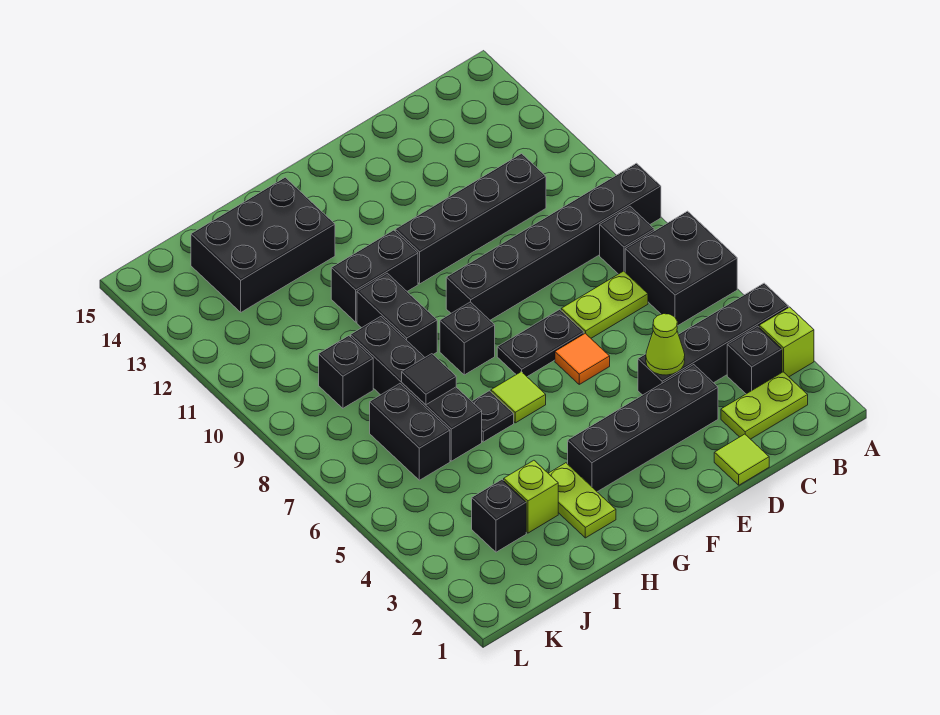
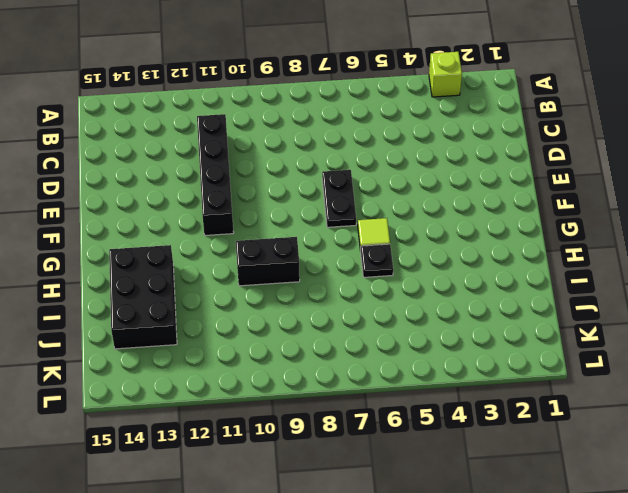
none -> black 1x4 brick [638,283,789,395]
none -> black 2x2 brick [625,211,737,326]
none -> black 1x6 brick [446,163,661,320]

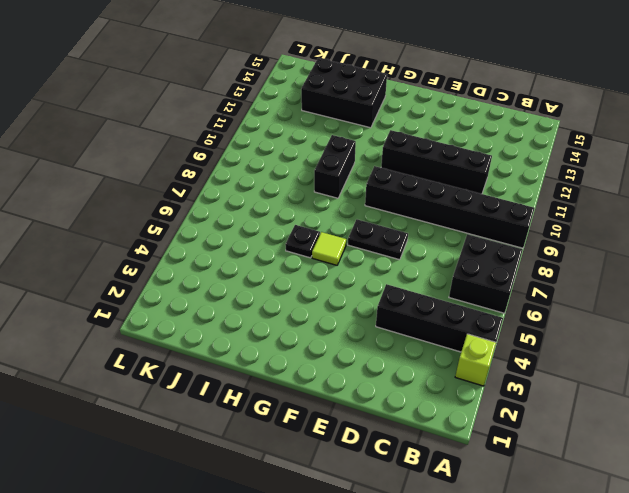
none -> lime 1x2 plate [721,372,808,439]
none -> black 1x1 brick [727,326,782,394]
none -> black 1x1 brick [600,207,654,274]

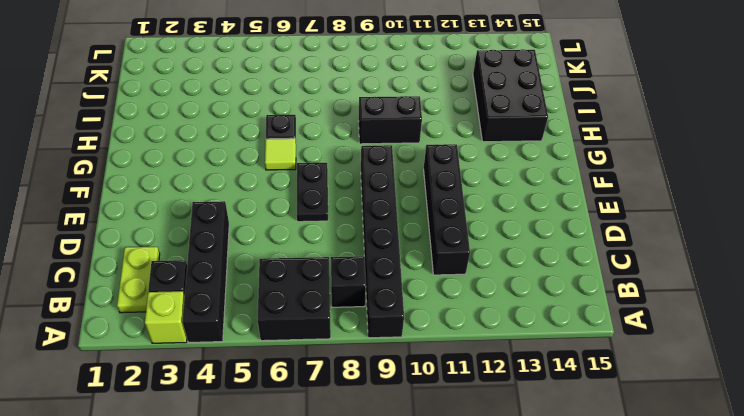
none -> lime 1x2 plate [561,271,648,338]
none -> lime 1x1 tile [714,434,769,485]
none -> black 1x4 brick [568,365,718,492]

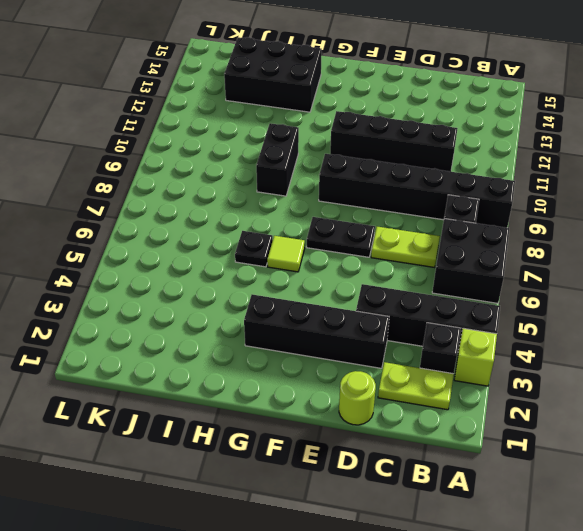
lime 1x1 round brick [339,371,376,425] -> lime 1x1 tile [714,434,769,485]
none -> orange 1x1 tile [555,333,610,384]
none -> black 1x1 brick [440,302,495,375]
none -> black 1x2 brick [331,230,418,322]

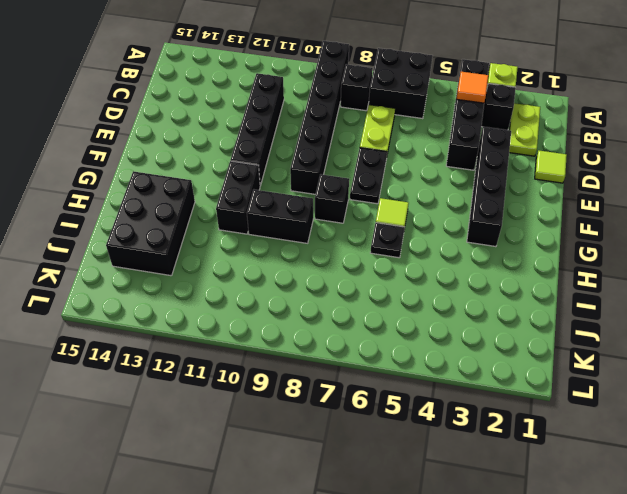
orange 1x1 tile [457,72,488,103] -> orange 1x1 tile moved to [555,333,610,384]
none -> lime 1x2 plate [548,463,616,538]
none -> lime 1x1 brick [504,460,558,533]
none -> black 1x4 brick [351,317,482,461]

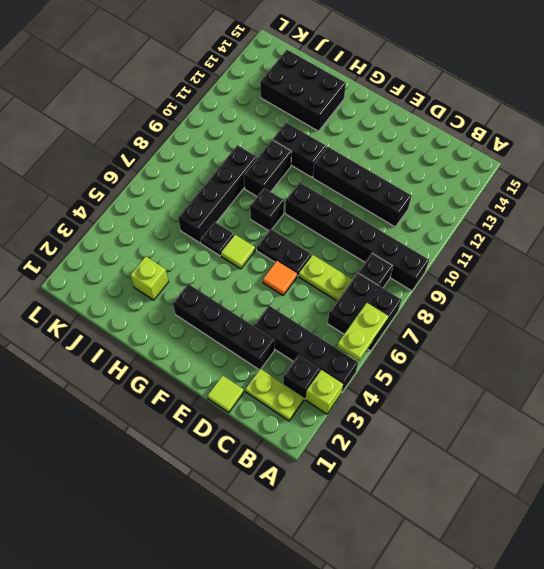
lime 1x2 plate [337,303,388,361] -> lime 1x2 plate moved to [548,463,616,538]
none -> black 1x1 brick [472,480,526,552]
none -> black 1x2 brick [370,384,450,480]
none -> black 1x1 brick [319,336,373,408]

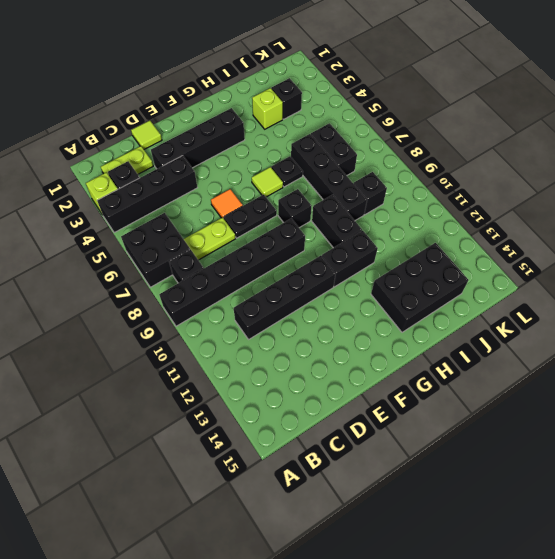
none -> lime 1x2 plate [548,463,616,538]
none -> lime 1x1 cone [646,314,685,375]
none -> black 1x1 tile [402,354,456,405]

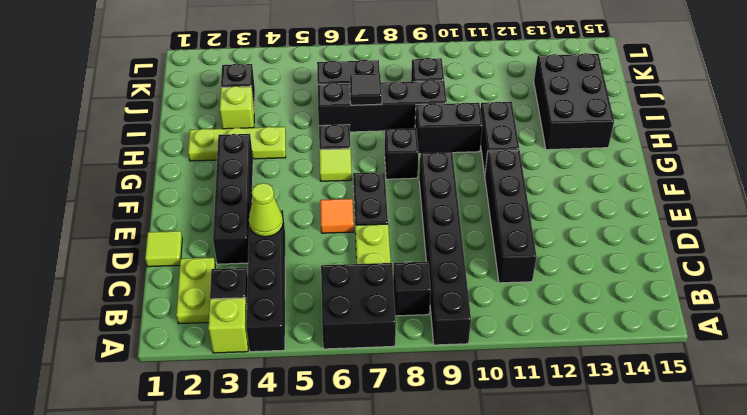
lime 1x3 plate [188,127,286,161] -> lime 1x2 plate [548,463,616,538]

